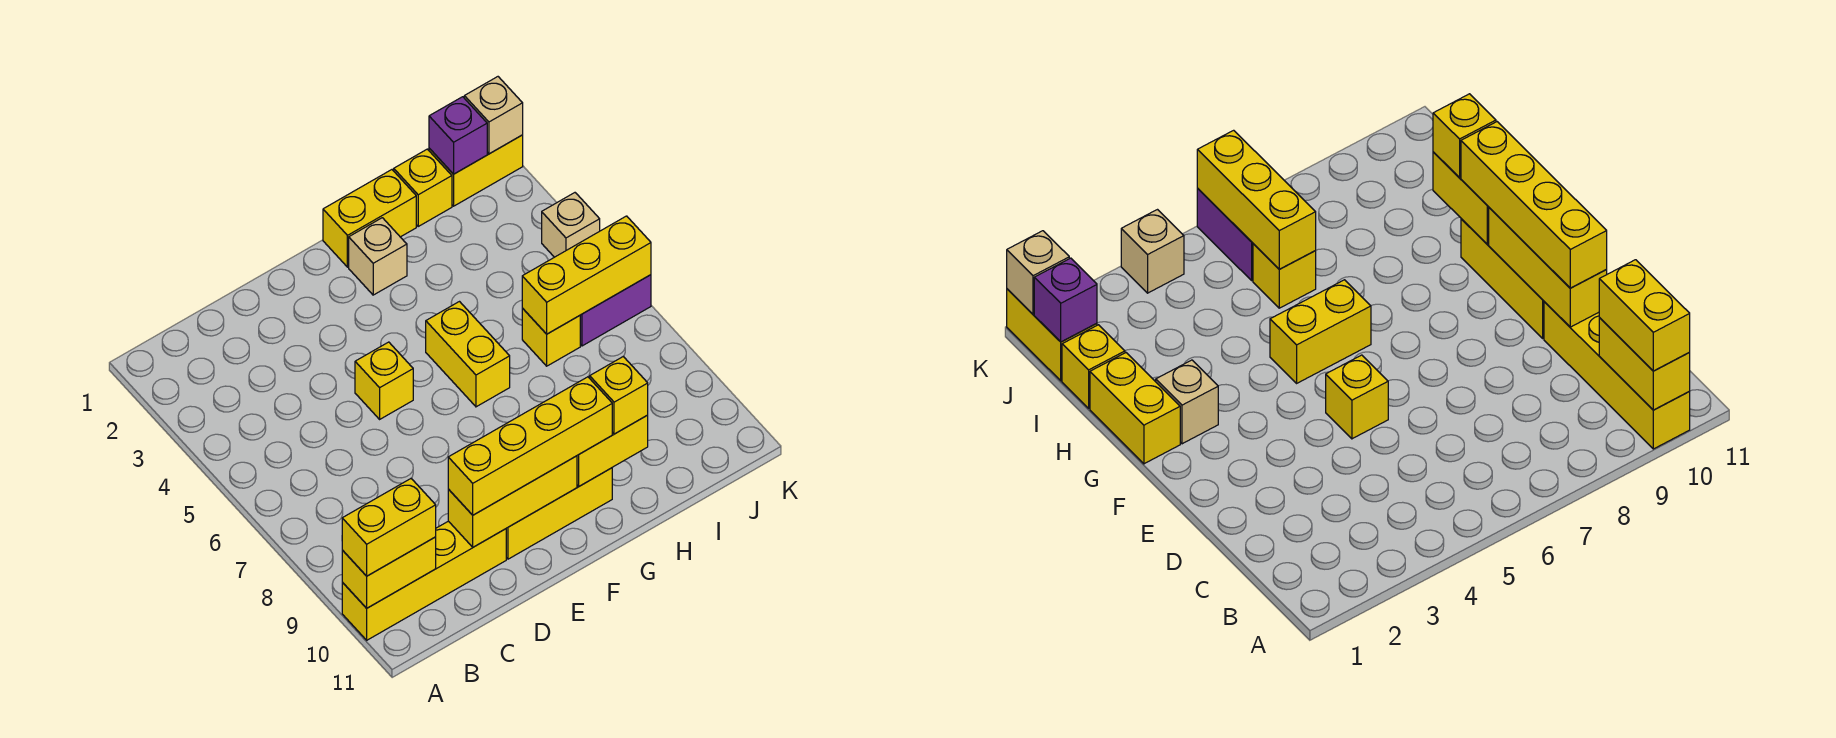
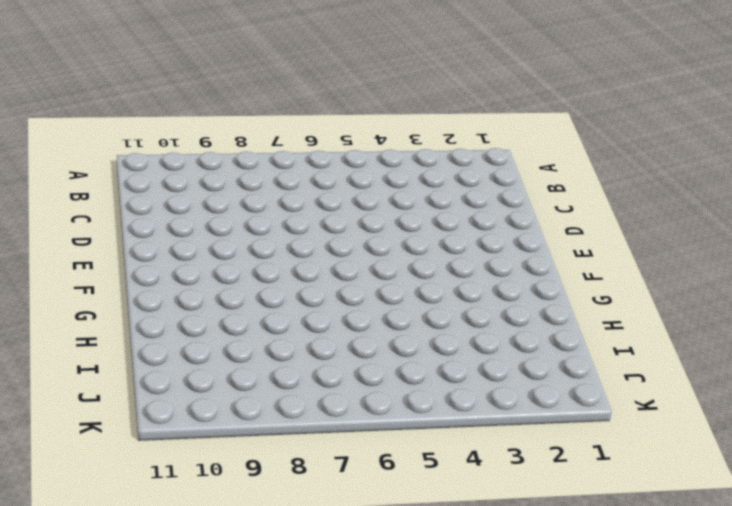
none -> yellow 1x4 brick [342,521,506,640]
none -> yellow 1x1 brick [355,342,413,419]
none -> yellow 1x3 brick [506,468,612,559]

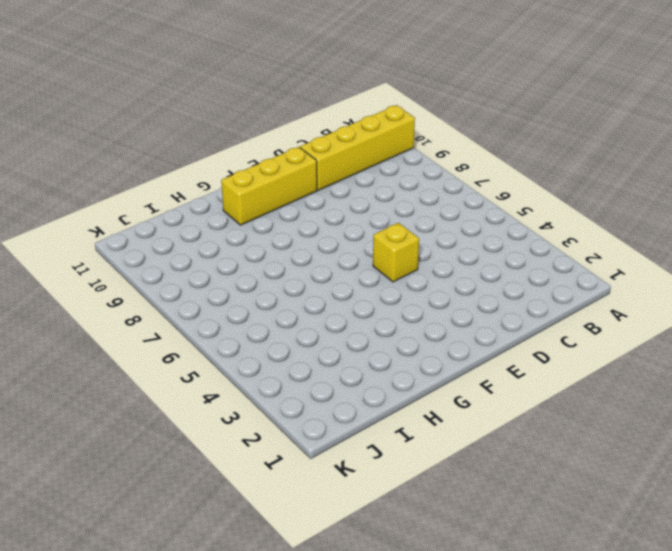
none -> yellow 1x2 brick [323,170,416,267]
none -> tan 1x1 brick [349,218,407,295]
none -> yellow 1x2 brick [426,302,510,407]

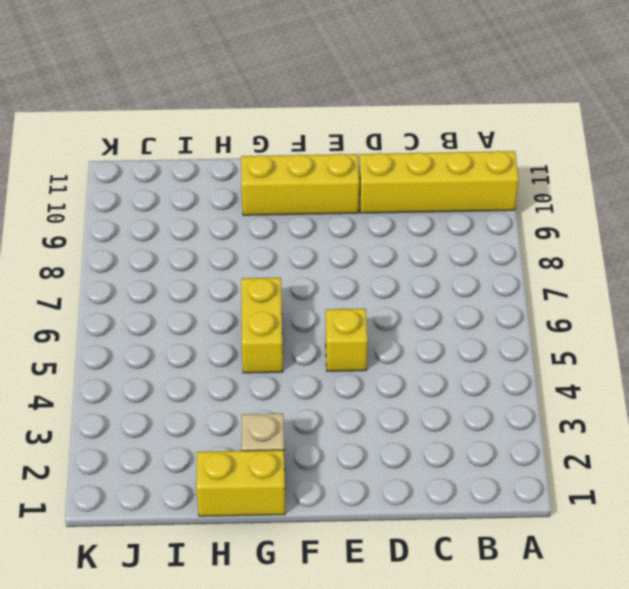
none -> yellow 1x1 brick [394,149,452,226]
none -> yellow 1x1 brick [522,308,580,366]
none -> yellow 1x2 brick [429,135,523,206]

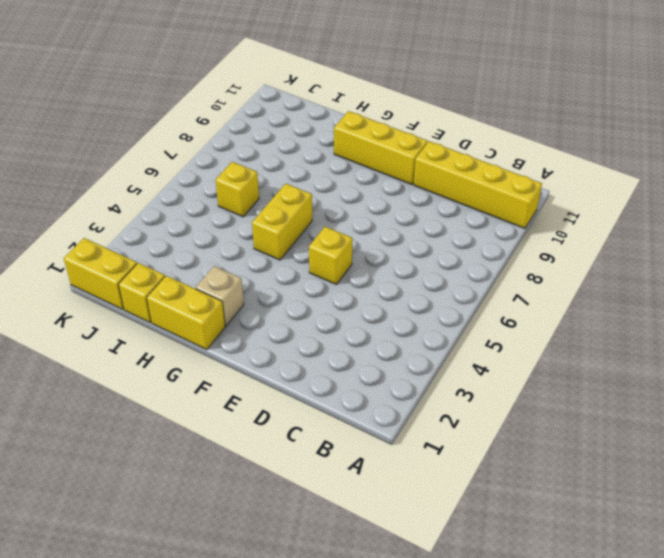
none -> purple 1x2 brick [580,275,651,346]
none -> tan 1x1 brick [542,193,600,257]
none -> yellow 1x2 brick [342,537,436,608]

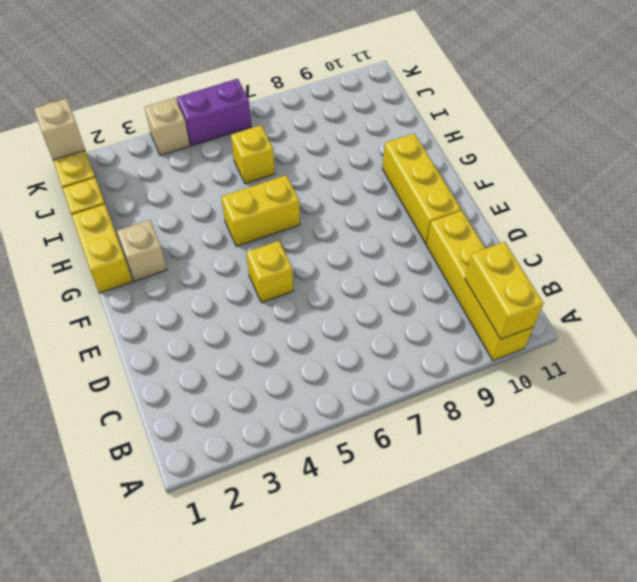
purple 1x2 brick [177,79,251,146] -> purple 1x2 brick turned to [580,275,651,346]
none -> yellow 1x3 brick [448,456,577,547]
none -> yellow 1x2 brick [577,415,648,486]
none -> yellow 1x3 brick [522,216,651,334]

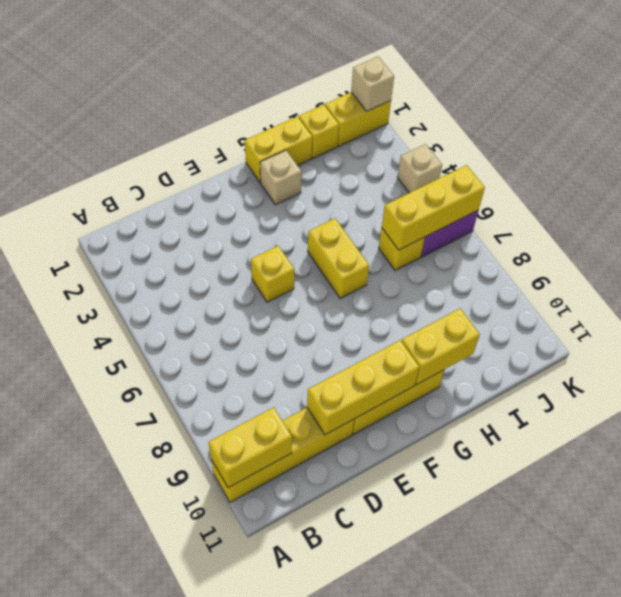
none -> purple 1x1 brick [429,97,487,174]
none -> yellow 1x2 brick [342,479,436,576]
none -> yellow 1x4 brick [448,377,612,515]

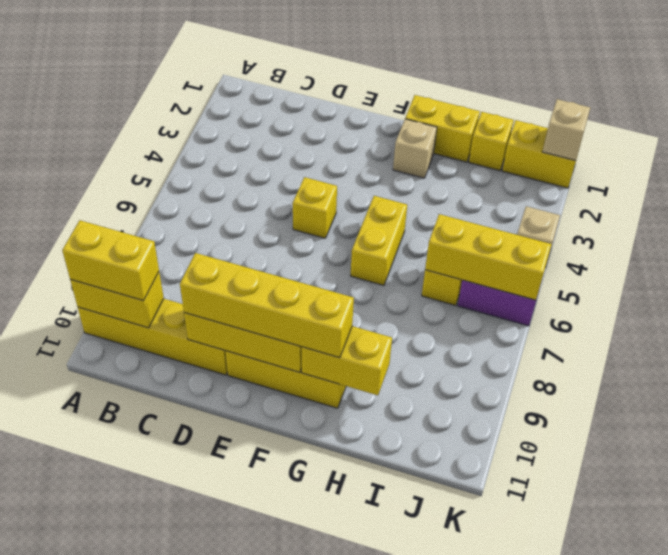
none -> purple 1x1 brick [429,97,487,174]
none -> yellow 1x1 brick [590,357,648,434]

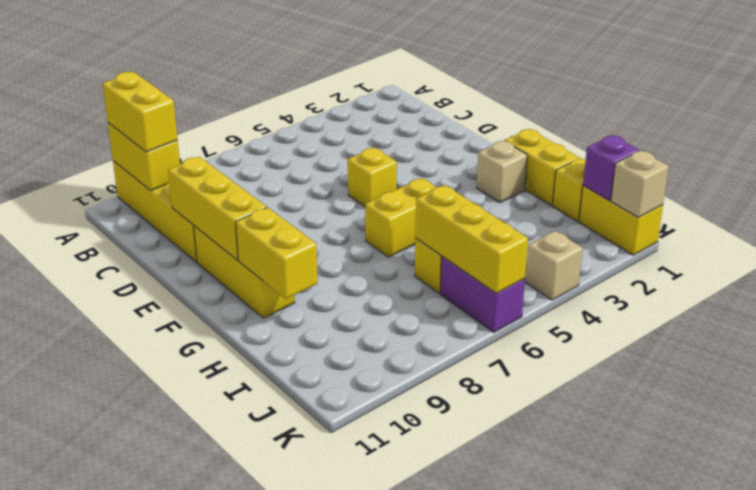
none -> yellow 1x4 brick [448,377,612,515]
none -> yellow 1x1 brick [590,357,648,434]

